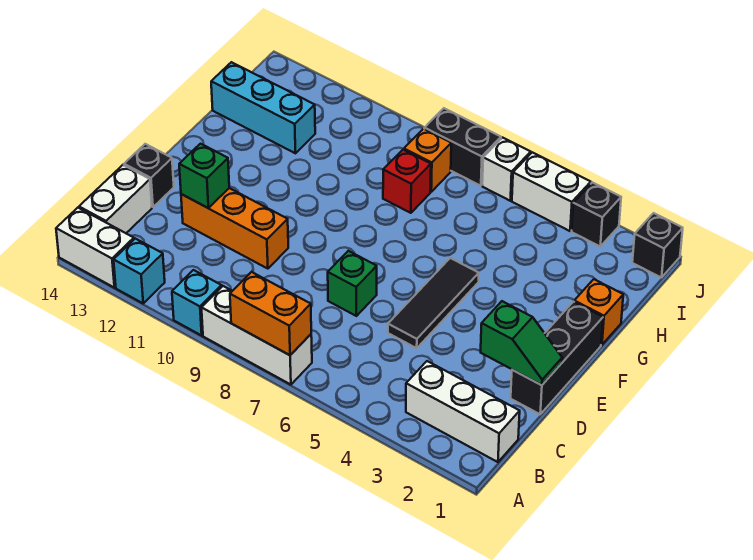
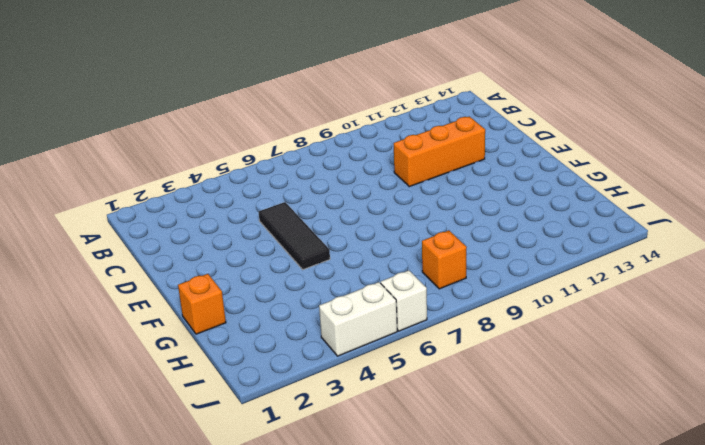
none -> white 1x3 brick [202,286,312,385]
none -> cyan 1x1 brick [172,270,222,335]
none -> cyan 1x1 brick [114,239,165,303]

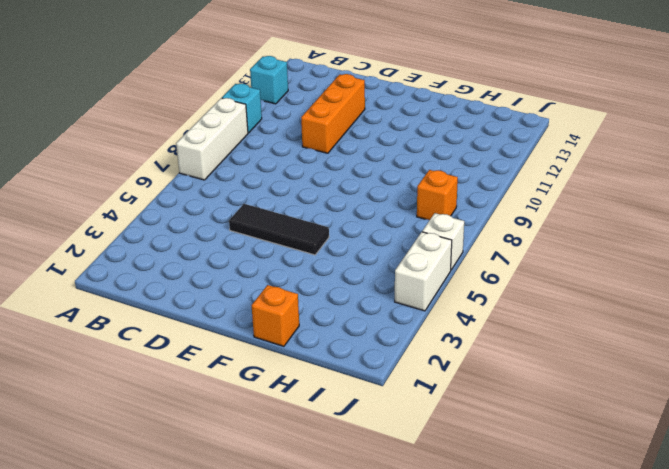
none -> white 1x2 brick [56,208,134,288]
none -> white 1x3 brick [406,361,520,462]
none -> white 1x2 brick [79,165,152,233]

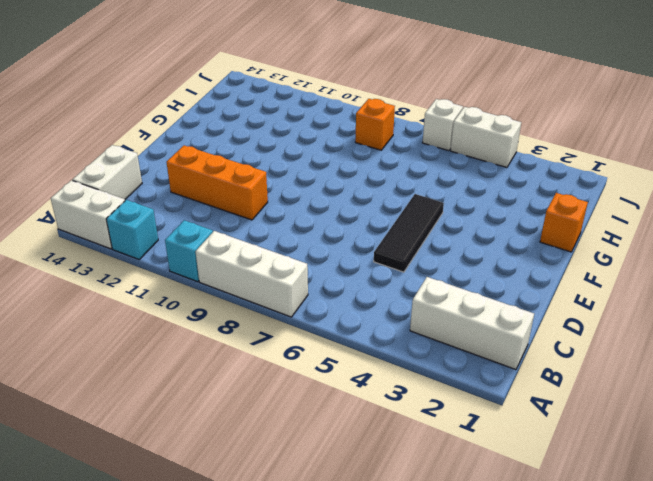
none -> black 1x3 brick [511,302,603,414]
none -> green 1x1 brick [328,251,377,316]
none -> black 1x1 brick [124,144,174,207]

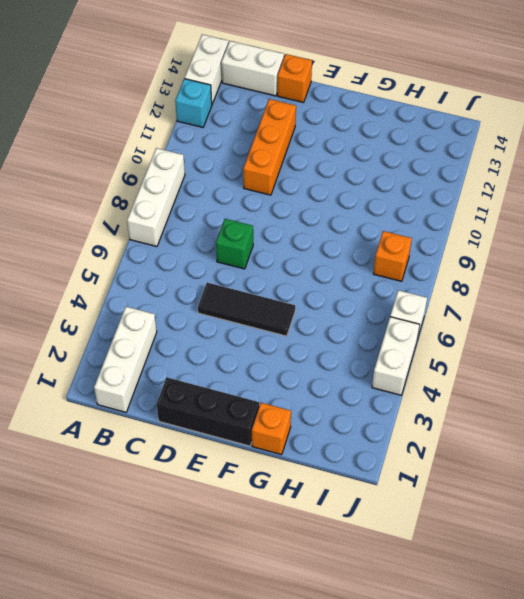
orange 1x1 brick [277,54,312,103] -> black 1x1 brick [124,144,174,207]
none -> cyan 1x1 brick [172,270,222,335]
none -> red 1x1 brick [383,150,431,213]
none -> cyan 1x3 brick [211,62,315,153]

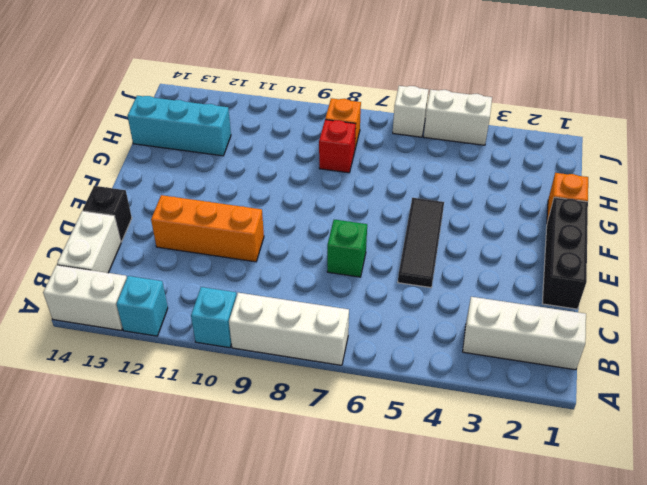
none -> black 1x1 brick [632,213,683,278]
none -> black 1x1 brick [572,182,621,246]
none -> black 1x2 brick [424,108,501,186]

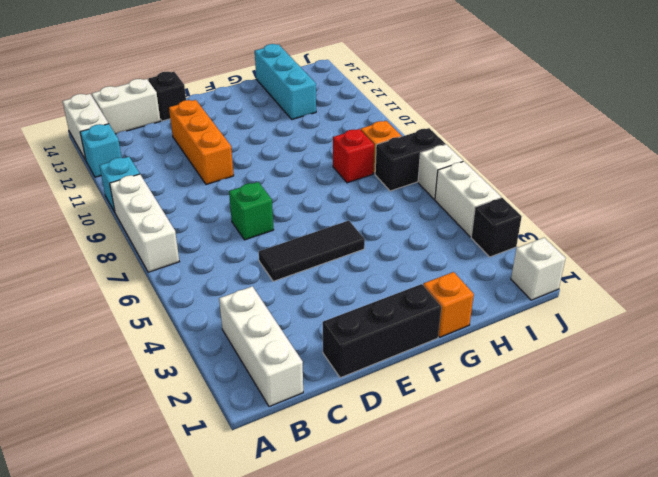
black 1x2 brick [375,128,445,191] -> black 1x2 brick turned to [424,108,501,186]
white 1x1 brick [511,238,566,300] -> black 1x1 brick [632,213,683,278]
none -> orange 1x2 brick [230,272,311,355]
none -> green 1x2 slope [481,301,562,385]
none -> green 1x1 brick [179,144,229,208]

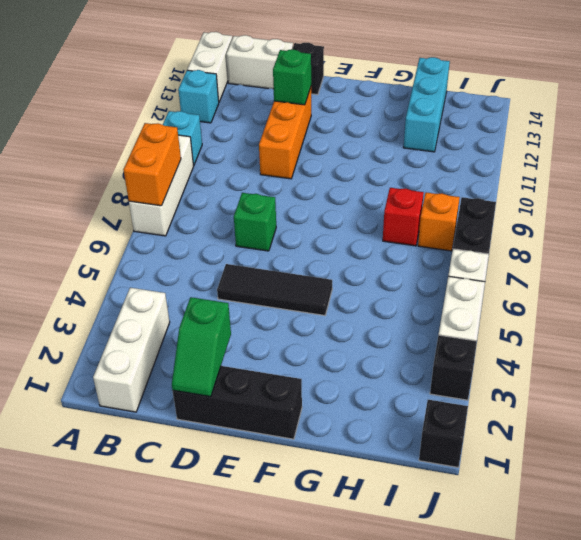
none -> orange 1x1 brick [574,279,623,345]

